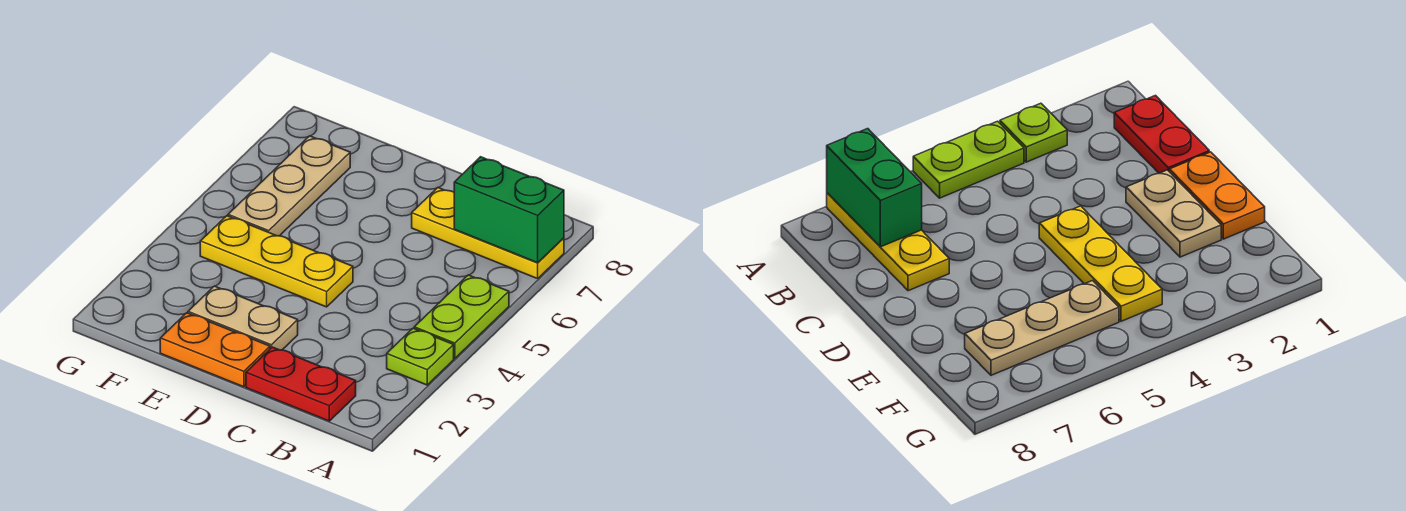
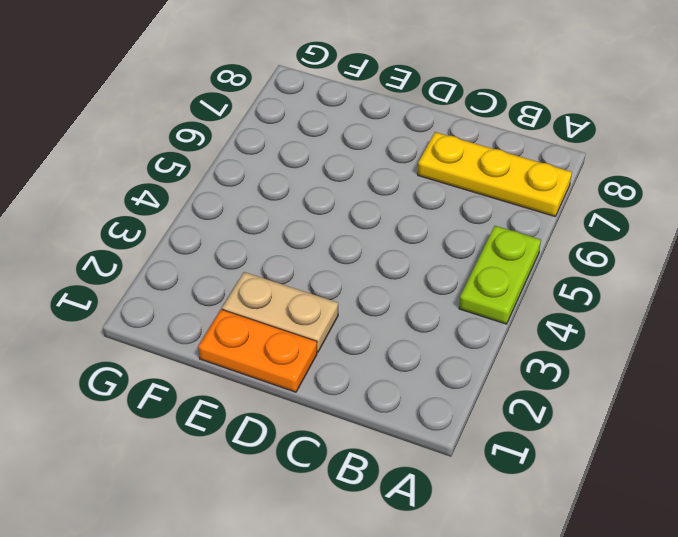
none -> lime 1x1 plate [387,328,454,385]
none -> red 1x2 plate [246,347,356,421]

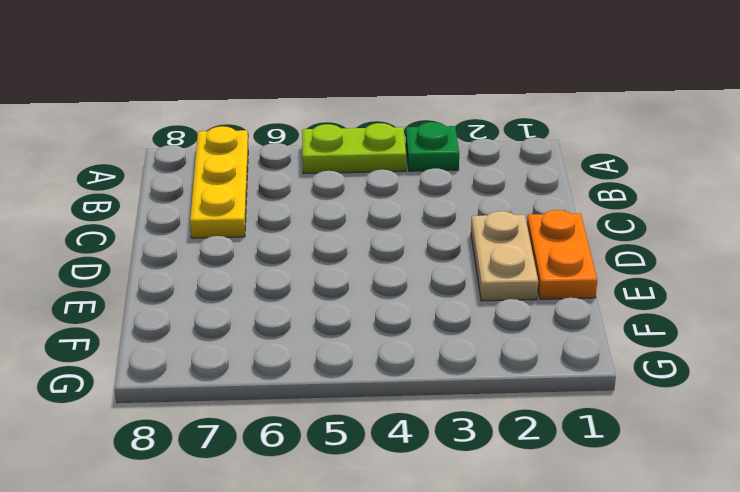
green 1x1 plate [405,122,459,171] -> lime 1x1 plate [387,328,454,385]
none -> red 1x2 plate [246,347,356,421]
none -> yellow 1x3 plate [200,216,353,307]

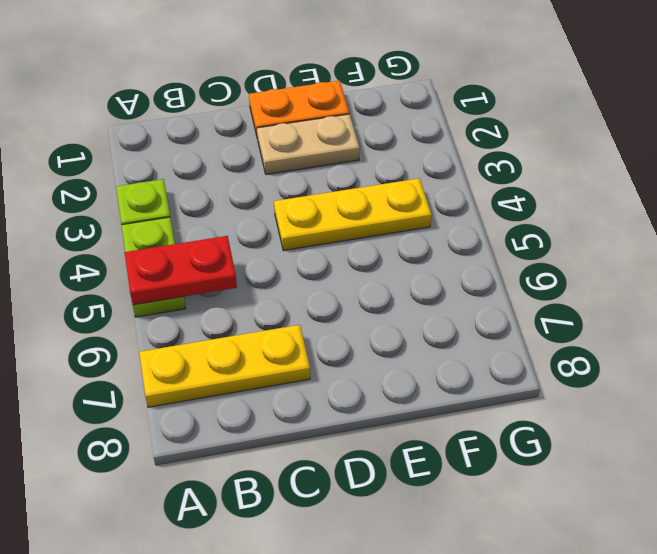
red 1x2 plate [124,236,237,305] -> red 1x2 plate moved to [246,347,356,421]
none -> tan 1x3 plate [228,136,350,236]
none -> green 1x2 brick [454,157,564,263]

